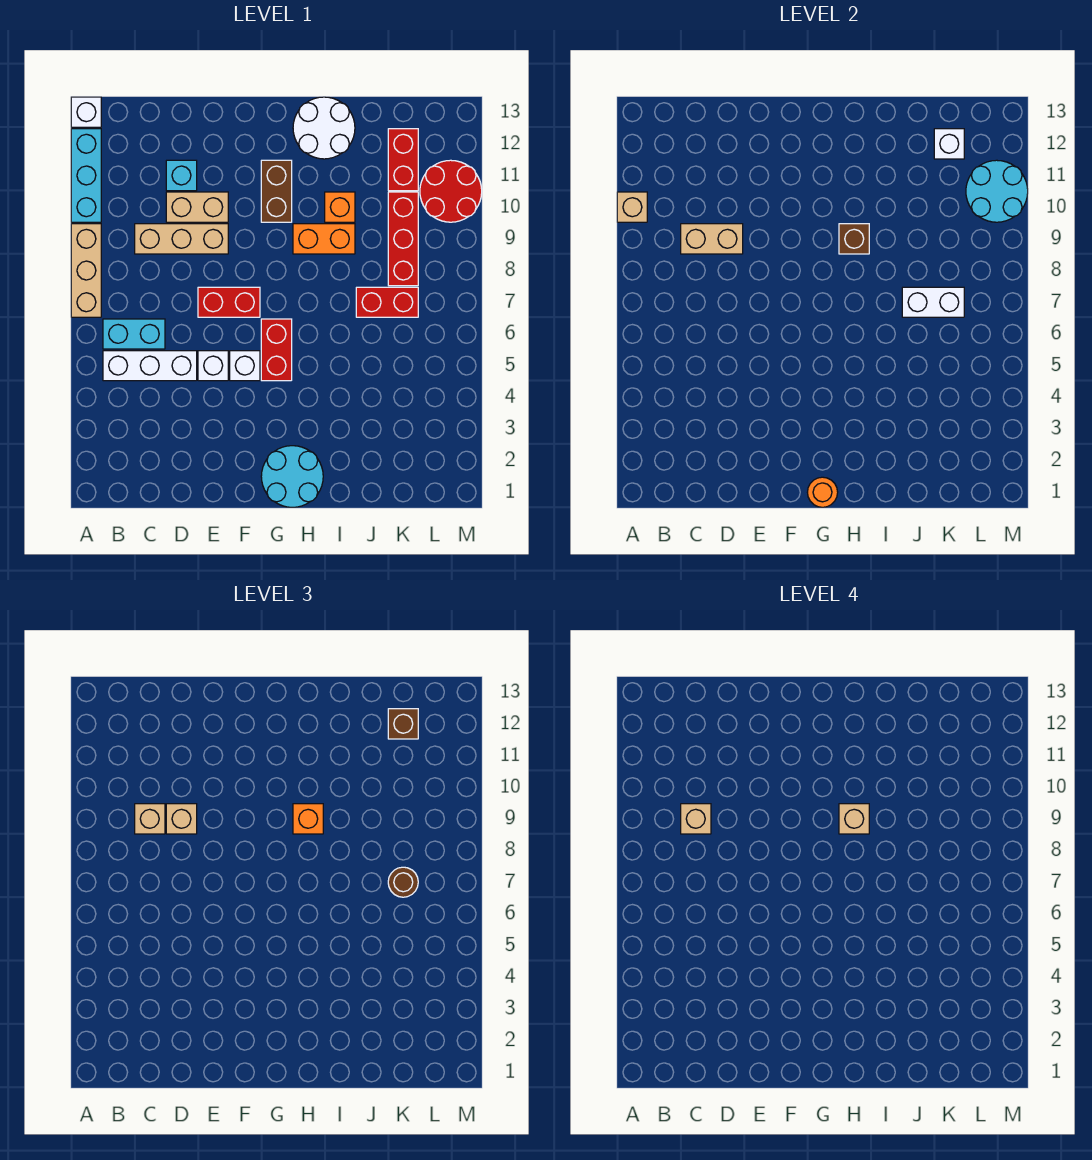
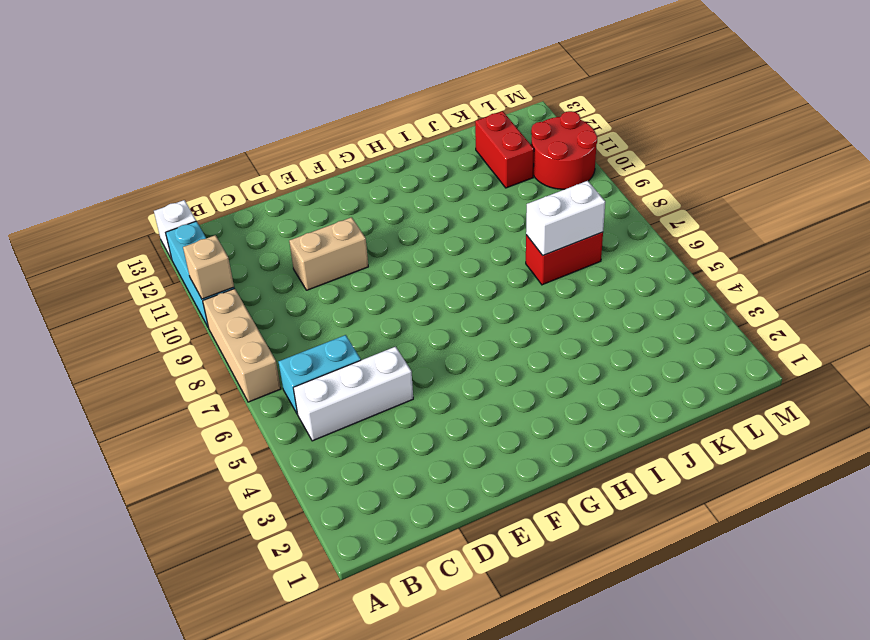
none -> tan 1x3 brick [135,224,228,254]
none -> cyan 1x1 brick [166,160,197,191]
none -> white 1x1 brick [198,351,228,381]
none -> red 1x2 brick [198,287,260,317]

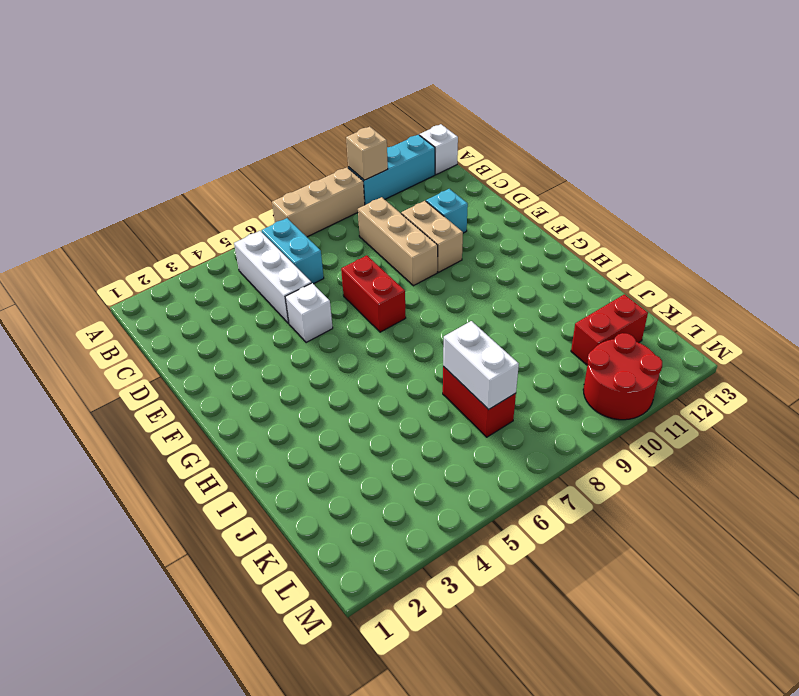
none -> white 1x1 brick [230,351,260,381]
none -> cyan 2x2 round brick [261,446,323,507]
none -> red 1x2 brick [261,319,292,381]
none -> brown 1x2 brick [261,160,292,222]

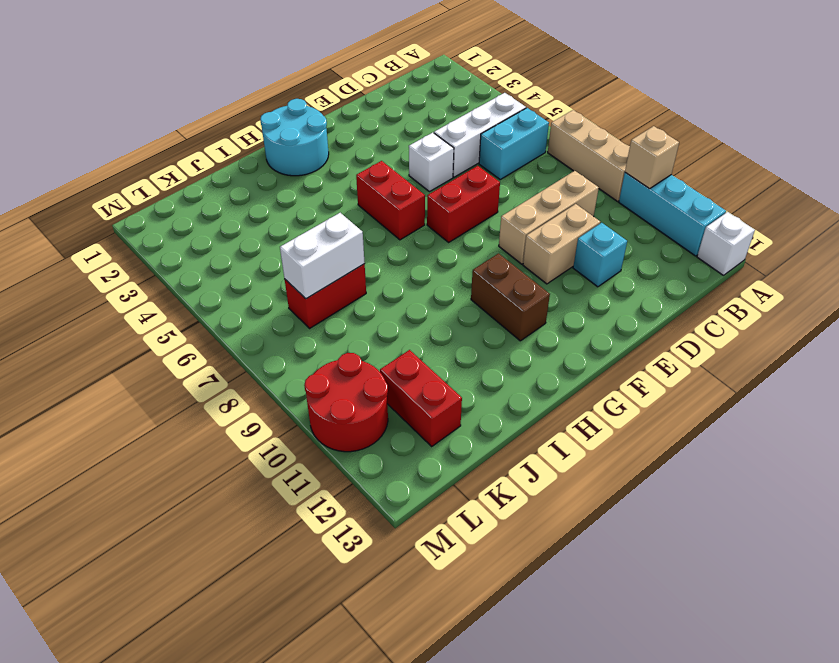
none -> white 1x1 brick [230,351,260,381]
none -> orange 1x2 brick [293,224,355,254]
none -> white 2x2 round brick [293,97,355,159]
none -> orange 1x1 brick [325,192,355,222]

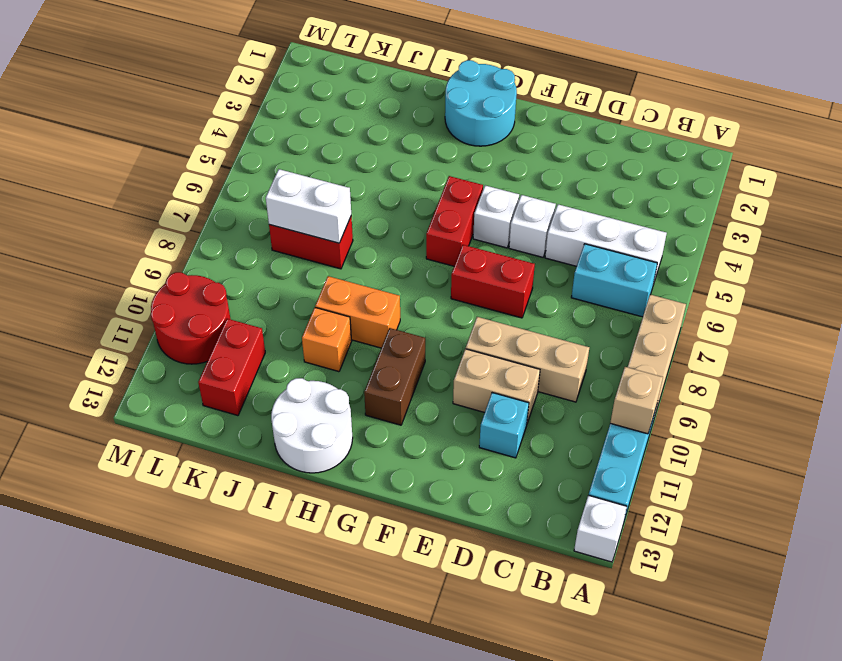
none -> red 1x3 brick [388,192,418,286]
none -> tan 1x2 brick [681,224,743,254]
none -> orange 1x1 round brick [807,477,838,507]
none -> brown 1x1 brick [839,224,869,254]

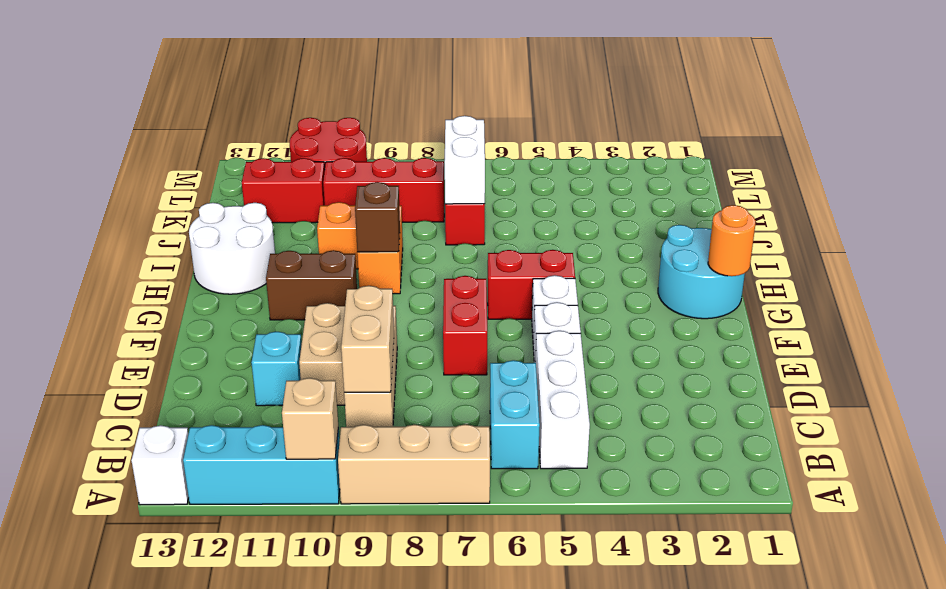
none -> white 1x1 brick [934,129,964,159]
none -> cyan 2x2 round brick [966,160,1028,222]
none -> tan 1x1 brick [135,804,165,834]
none -> tan 1x1 brick [166,804,197,834]

